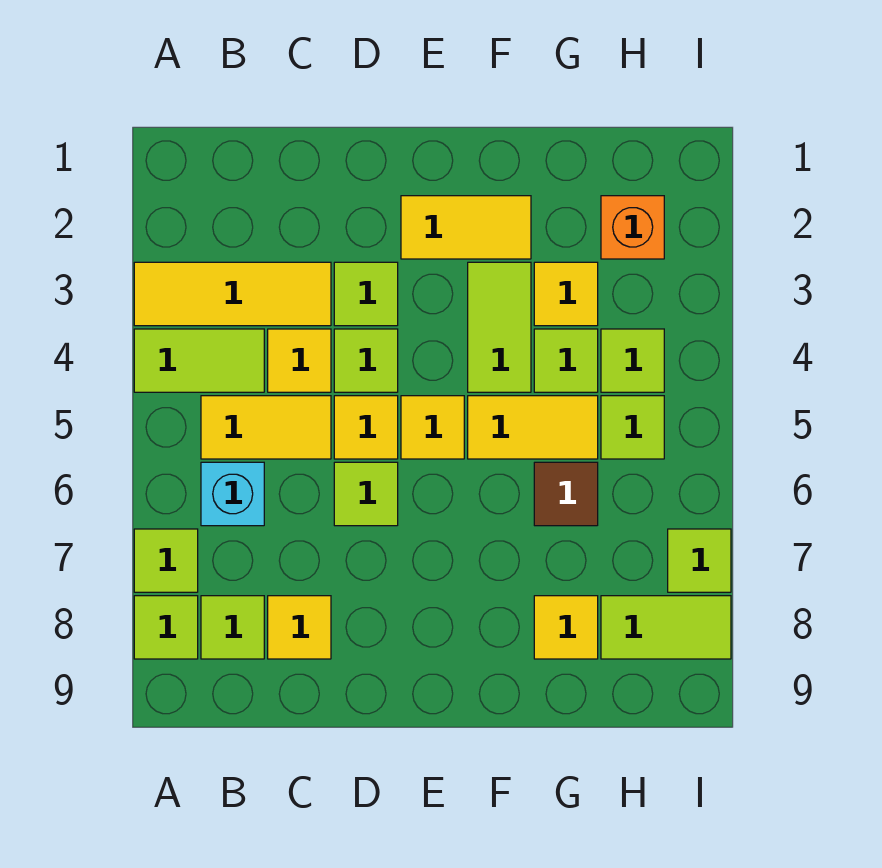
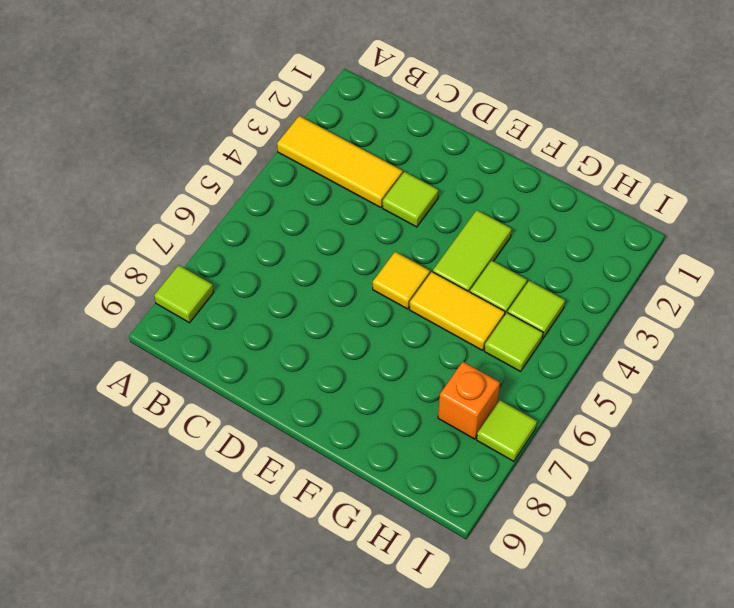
orange 1x1 brick [438,362,500,439] -> orange 1x1 brick moved to [601,196,664,259]
none -> lime 1x2 tile [134,329,264,392]
none -> lime 1x1 tile [134,529,198,592]
none -> yellow 1x2 tile [201,396,331,459]

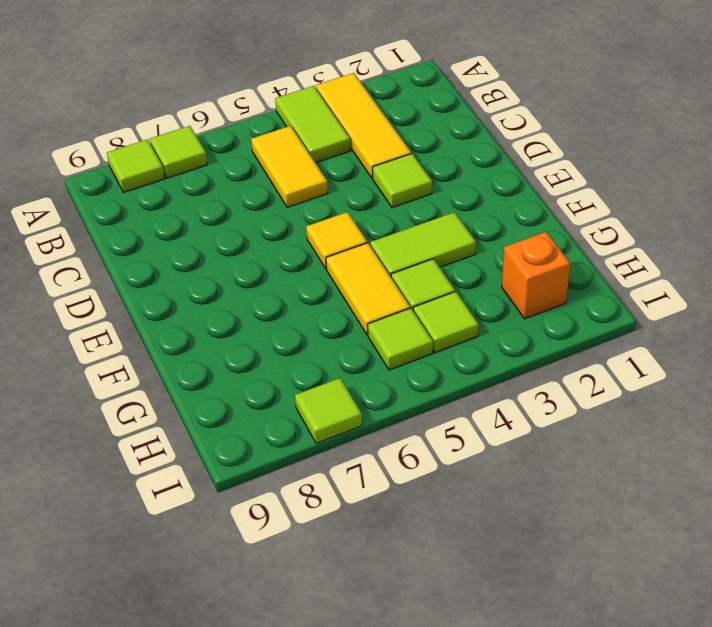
none -> cyan 1x1 brick [201,462,264,526]
none -> lime 1x1 tile [201,596,264,659]
none -> yellow 1x1 tile [268,329,331,392]

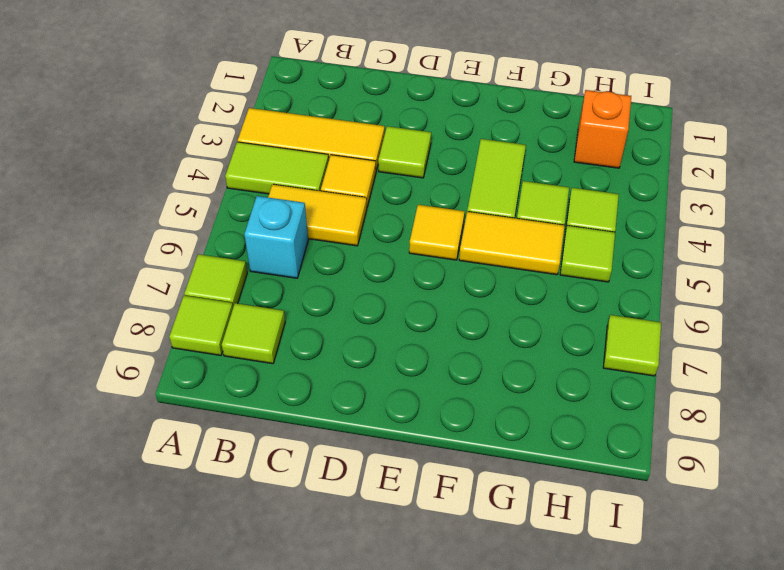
none -> yellow 1x1 tile [268,596,331,659]
none -> lime 1x1 tile [334,329,398,392]
none -> yellow 1x1 tile [334,396,398,459]

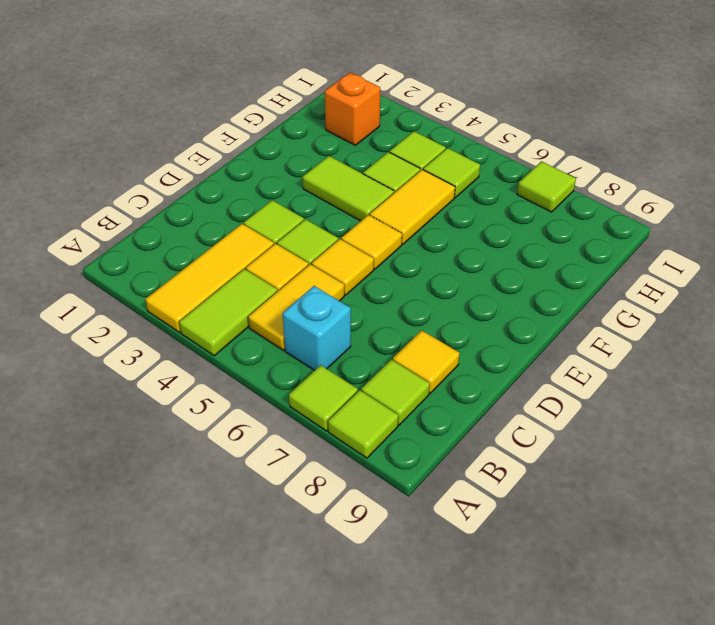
none -> lime 1x1 tile [334,462,398,526]
none -> yellow 1x2 tile [401,196,531,259]
none -> yellow 1x1 tile [534,262,598,326]

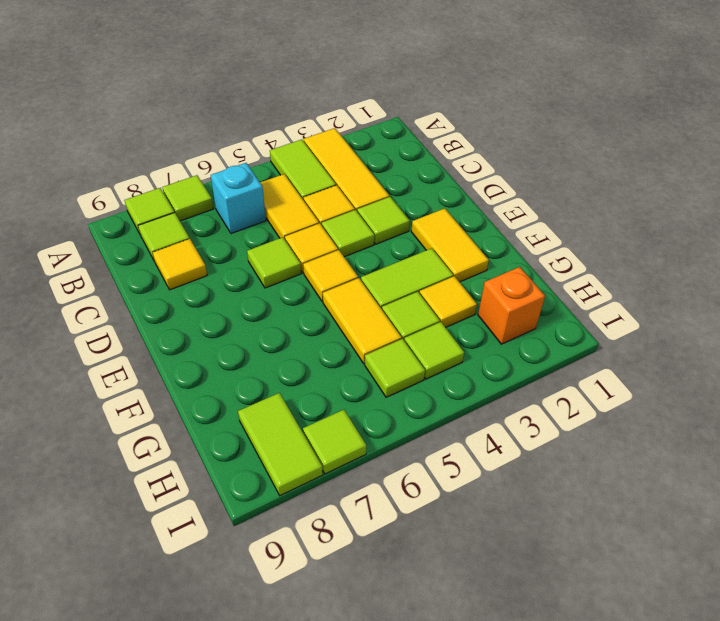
none -> brown 1x1 tile [534,462,598,526]
none -> yellow 1x1 tile [534,596,598,659]

